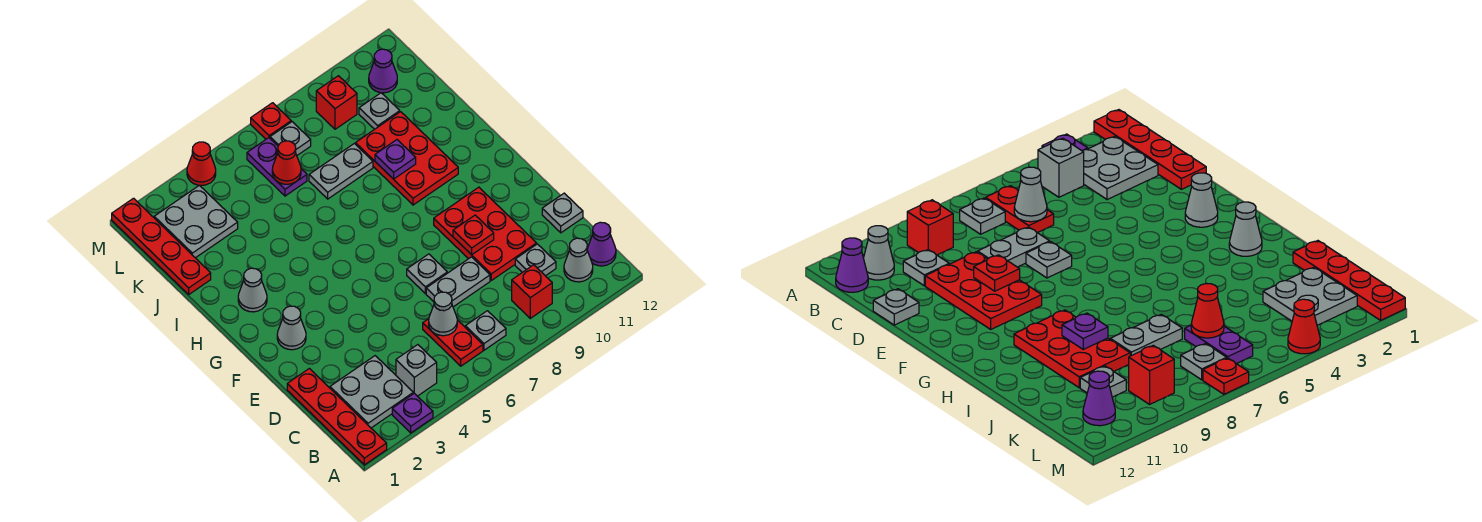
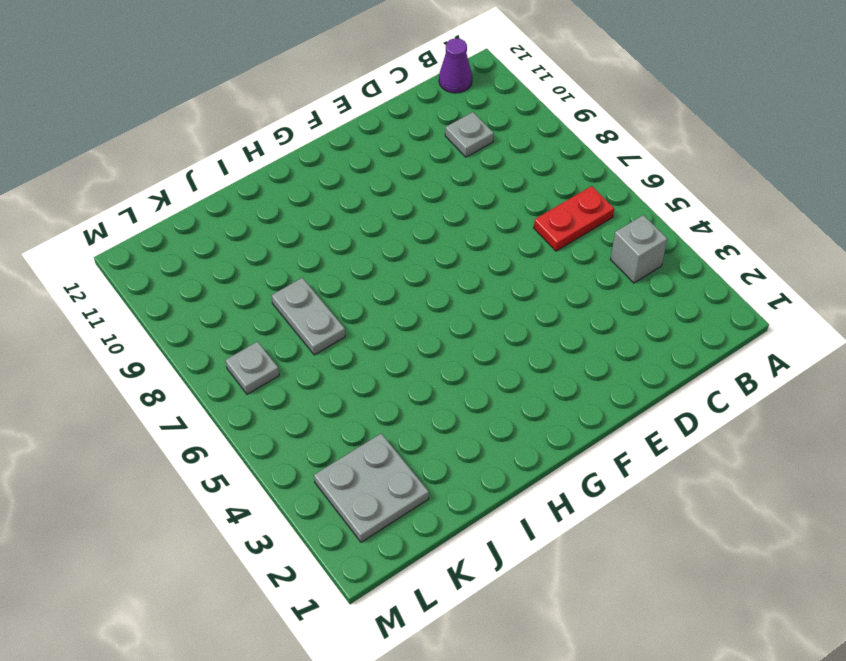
none -> red 1x4 plate [287,368,387,465]
none -> purple 1x1 plate [392,393,433,433]
none -> grey 2x2 plate [330,356,413,428]
none -> grey 1x1 plate [465,311,506,350]

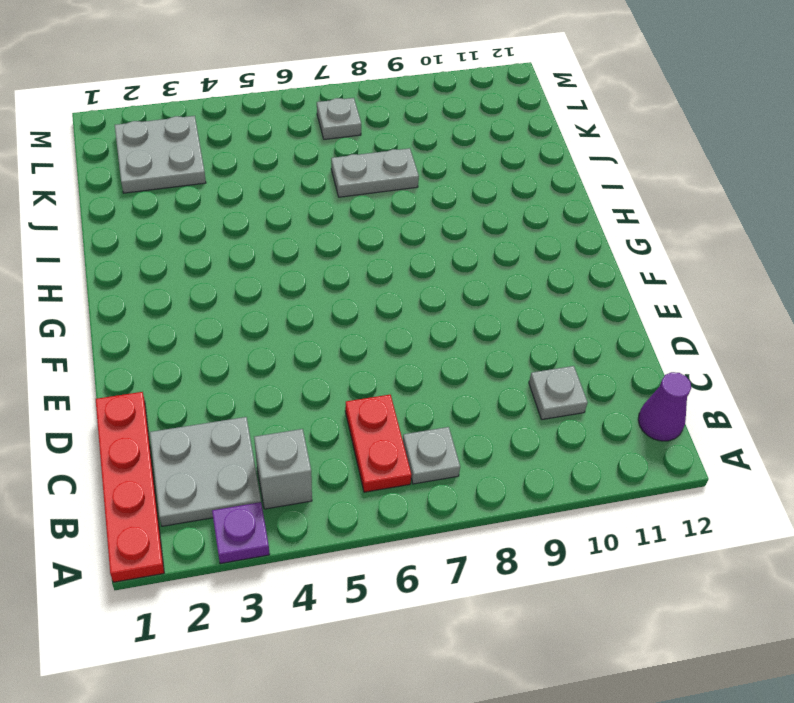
none -> red 1x1 brick [512,265,552,318]
none -> grey 1x1 cone [564,238,593,282]
none -> grey 1x2 plate [426,257,490,307]
none -> red 2x3 plate [434,187,537,280]

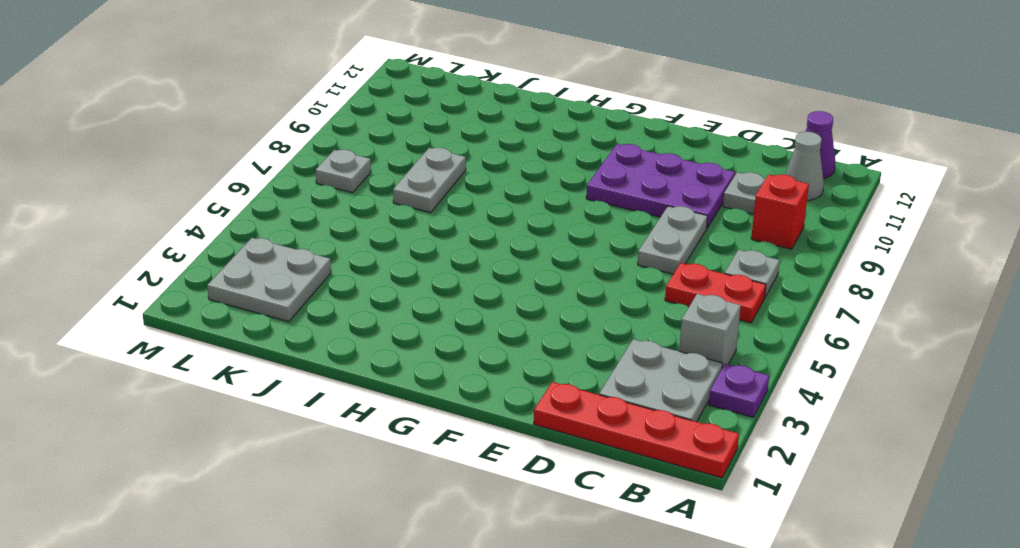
purple 2x3 plate [586,144,735,228] -> red 2x3 plate [434,187,537,280]
none -> grey 1x1 plate [542,193,583,233]
none -> grey 1x1 plate [407,254,447,293]
none -> grey 1x1 cone [277,306,306,350]
none -> grey 1x1 cone [238,268,267,312]

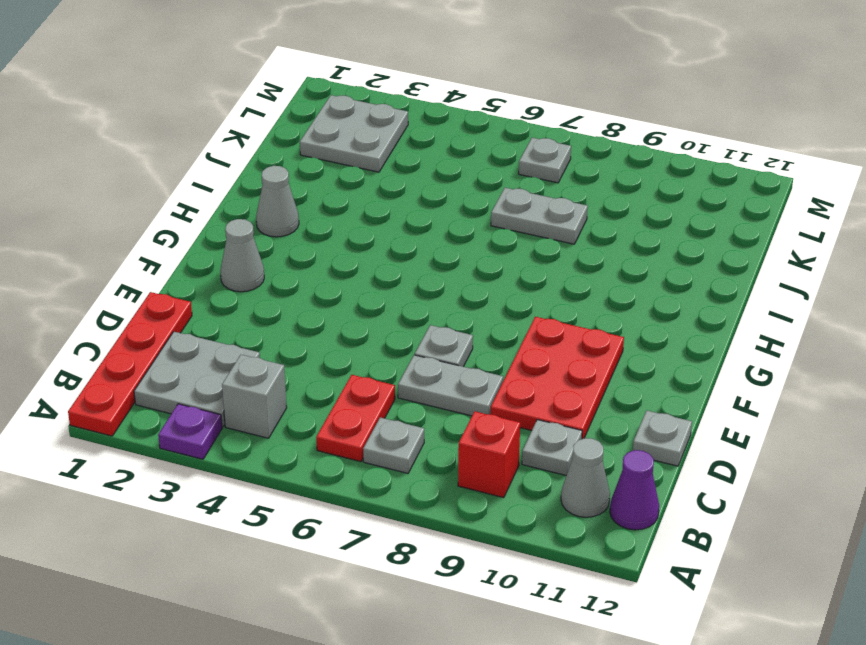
none -> red 2x3 plate [355,112,458,205]
none -> red 1x4 plate [112,198,211,294]
none -> purple 1x2 plate [247,138,307,196]
none -> grey 1x1 plate [359,93,400,129]

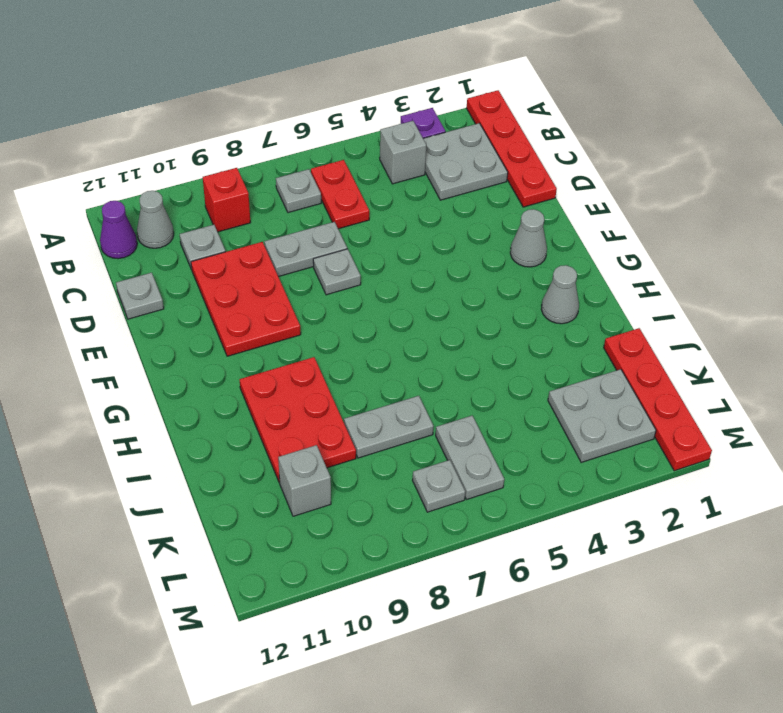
grey 1x2 plate [436,416,504,499] -> purple 1x2 plate [247,138,307,196]
grey 1x1 brick [278,445,331,516] -> grey 1x1 plate [359,93,400,129]
none -> red 1x1 brick [316,76,357,129]
none -> purple 1x1 cone [369,49,397,93]
none -> red 1x1 cone [187,142,216,185]
none -> red 1x1 plate [251,103,291,139]

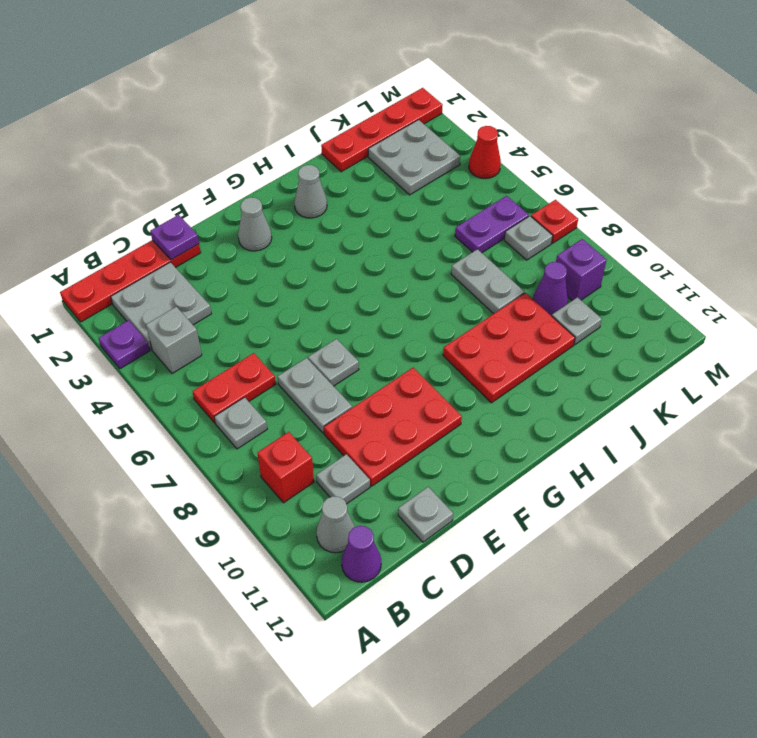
purple 1x1 plate [150,215,199,260] -> purple 1x1 plate moved to [375,140,416,179]
purple 1x1 cone [533,262,568,316] -> purple 1x1 cone moved to [369,49,397,93]
purple 1x1 brick [556,239,607,301] -> red 1x1 brick [316,76,357,129]
none -> grey 1x1 cone [429,292,457,336]
none -> red 1x1 plate [453,215,494,255]
none -> red 1x1 cone [272,141,301,184]

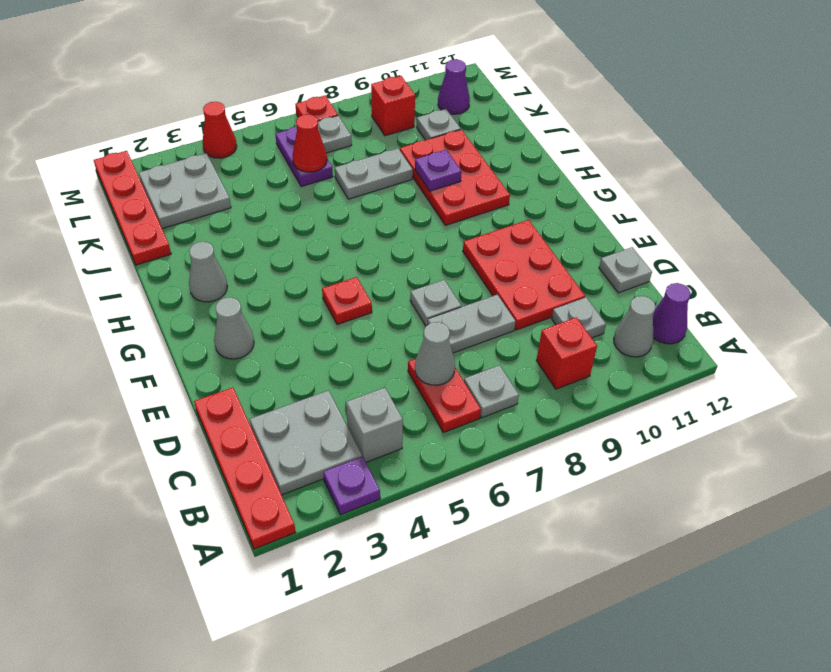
red 1x1 plate [322,277,372,325] -> red 1x1 plate moved to [453,215,494,255]

